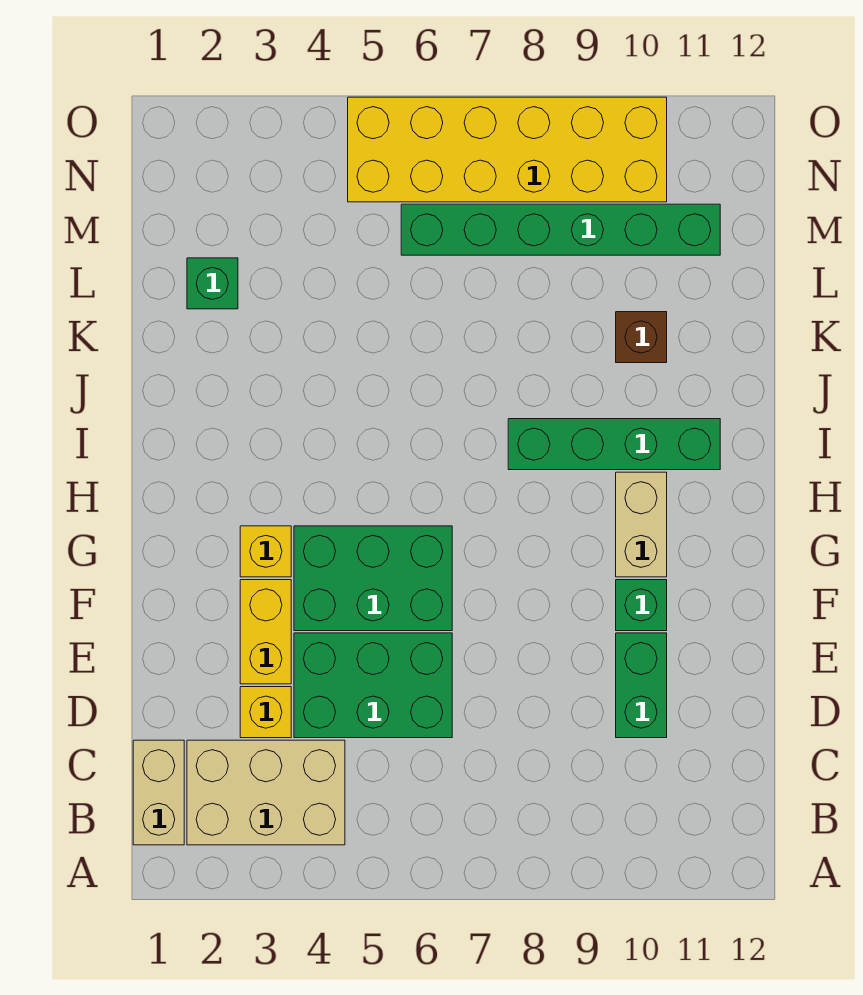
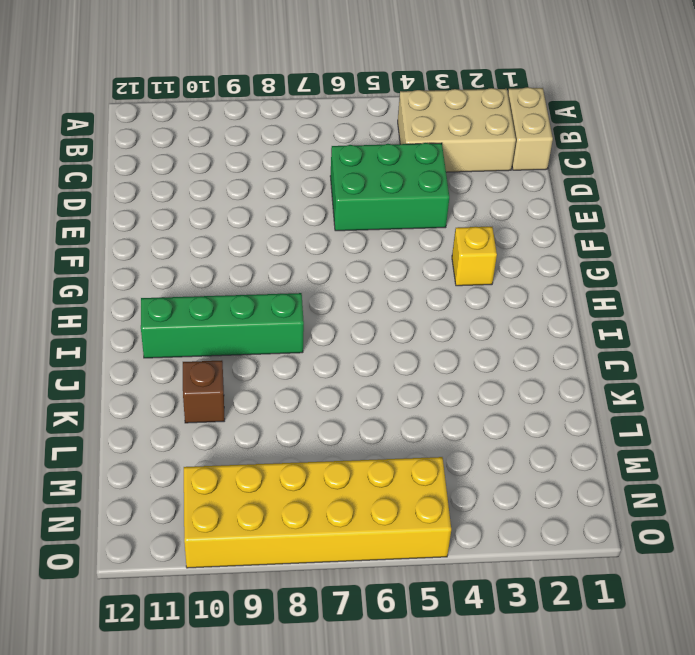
none -> yellow 1x1 brick [240,687,291,738]
none -> green 1x2 brick [616,633,667,738]
none -> yellow 1x2 brick [240,580,291,684]

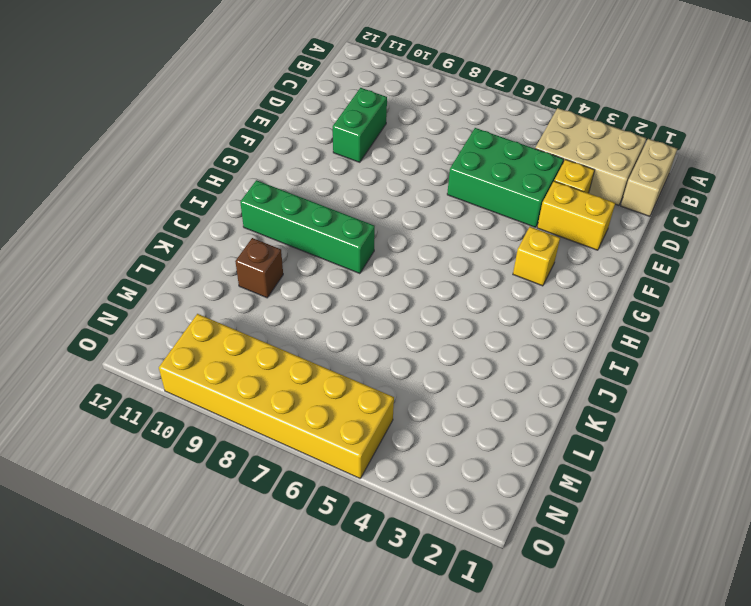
yellow 1x2 brick [537,181,615,250] -> yellow 1x2 brick turned to [240,580,291,684]
none -> green 2x3 brick [294,526,452,631]
none -> green 1x1 brick [616,580,667,631]
none -> tan 1x2 brick [616,472,667,577]

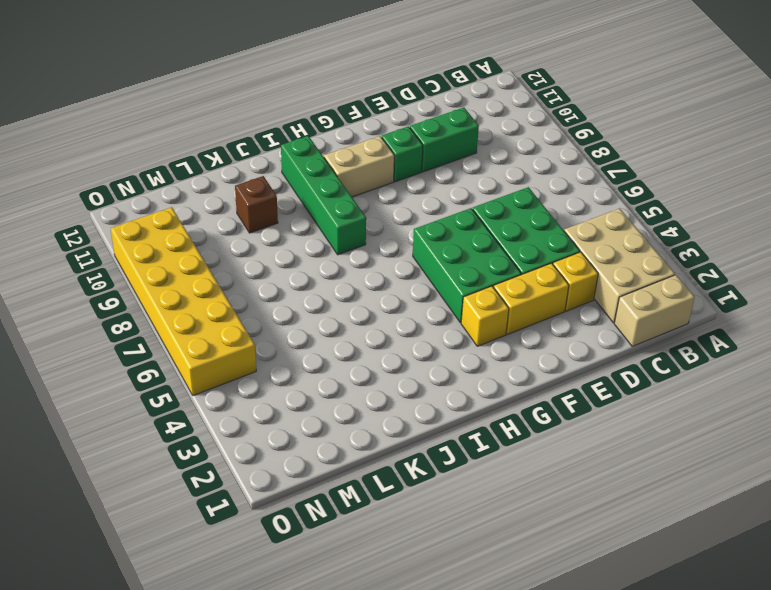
none -> green 1x1 brick [187,258,238,309]
none -> green 1x6 brick [401,204,720,255]

